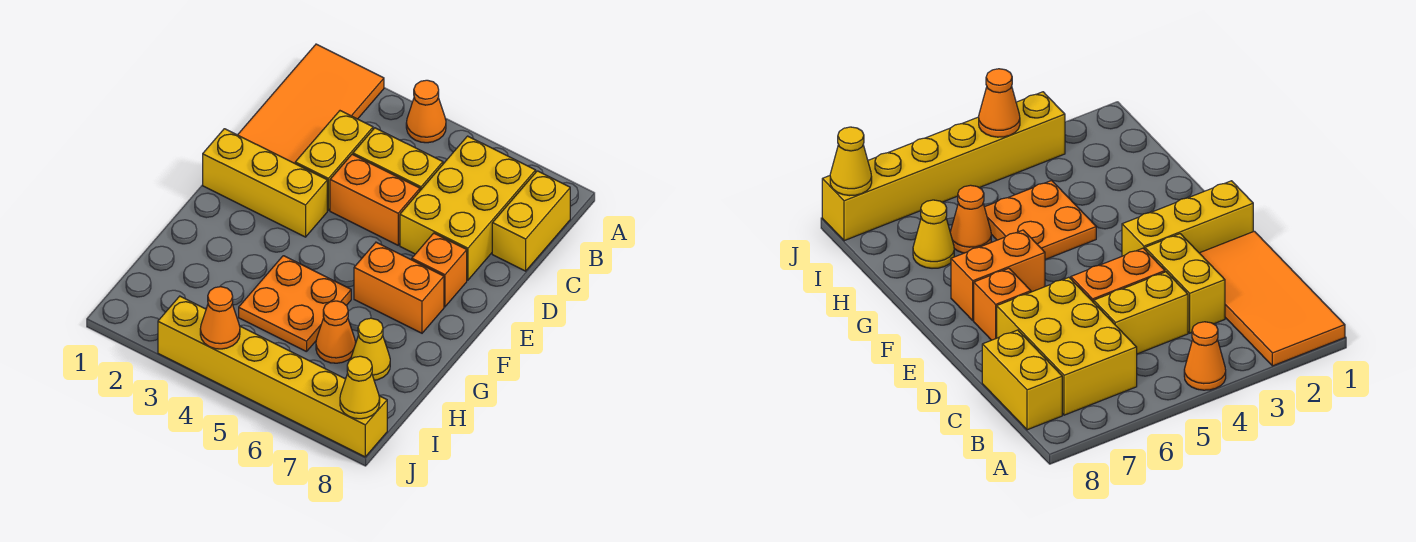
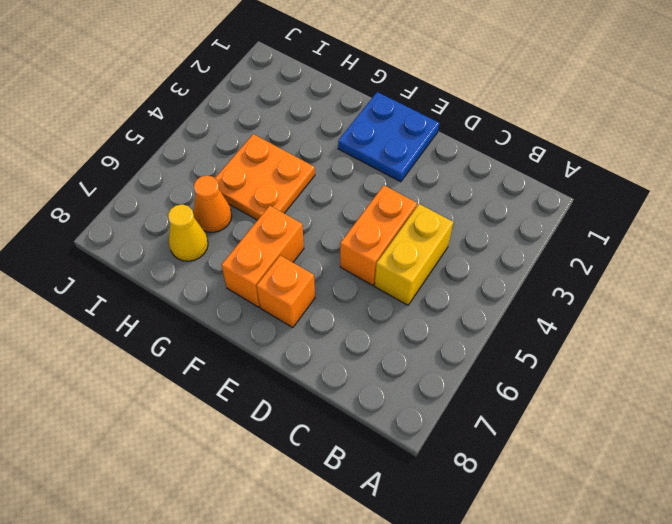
blue 2x2 plate [338,92,439,182] -> yellow 1x3 brick [203,129,327,237]
none -> orange 2x4 tile [238,44,384,163]
none -> orange 1x1 cone [406,80,446,143]
none -> yellow 2x3 brick [400,136,536,280]

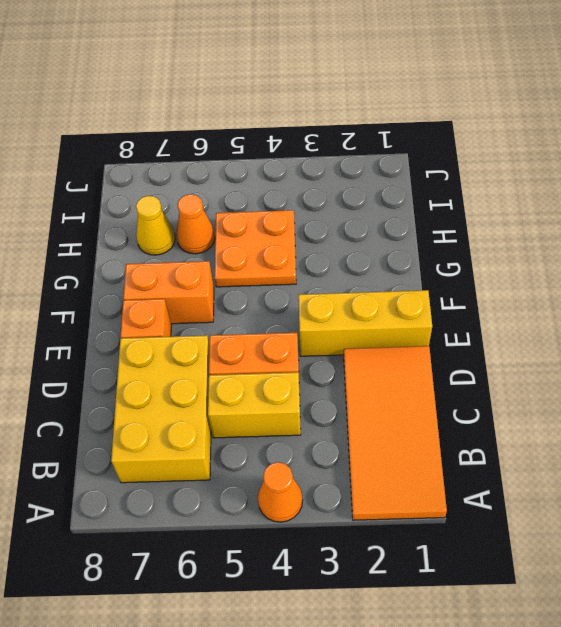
none -> yellow 1x2 brick [492,171,570,271]
none -> yellow 1x2 brick [295,111,373,210]
none -> yellow 1x6 brick [158,296,387,457]

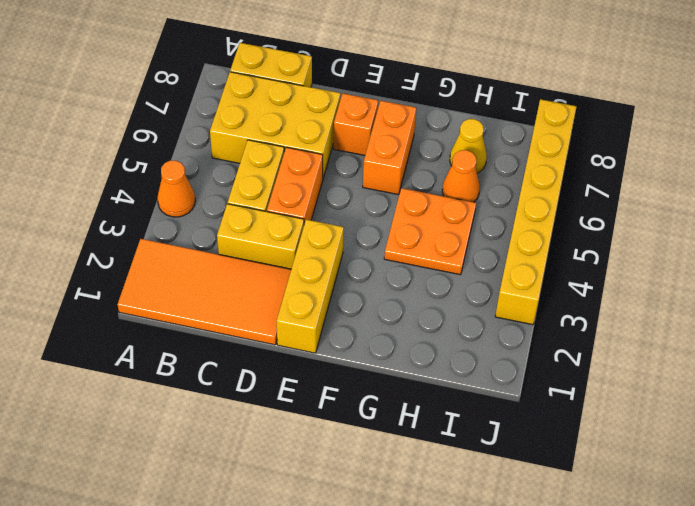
none -> orange 1x1 cone [200,287,240,349]
none -> yellow 1x1 cone [340,356,380,419]

